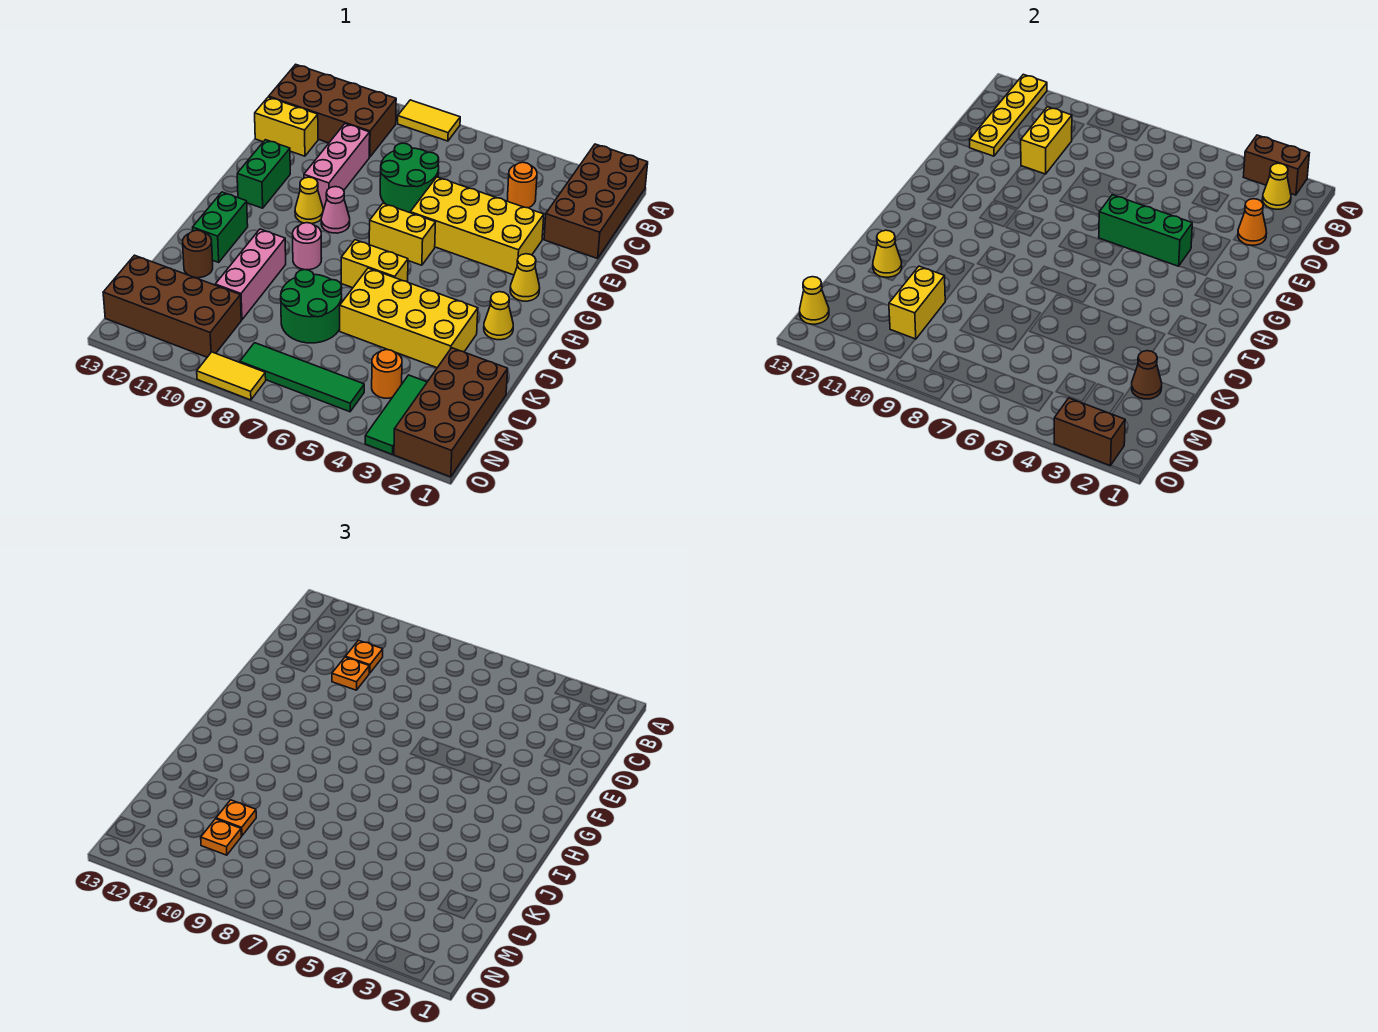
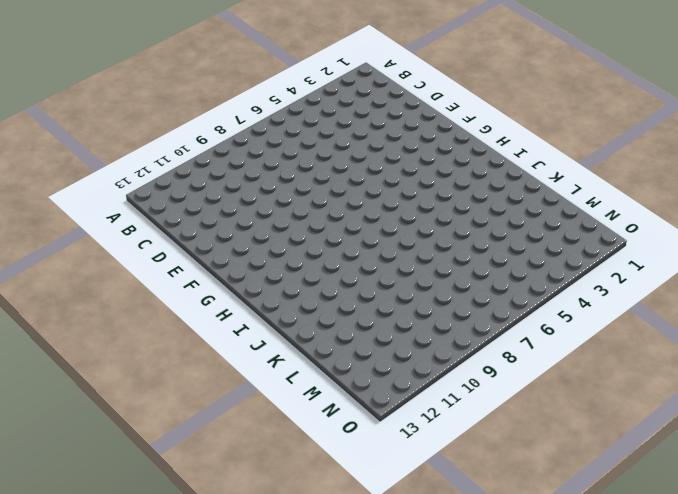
none -> brown 2x4 brick [544,144,648,259]
none -> yellow 1x2 tile [398,100,460,141]
none -> brown 2x4 brick [269,64,396,157]
none -> orange 1x1 round brick [508,162,537,208]

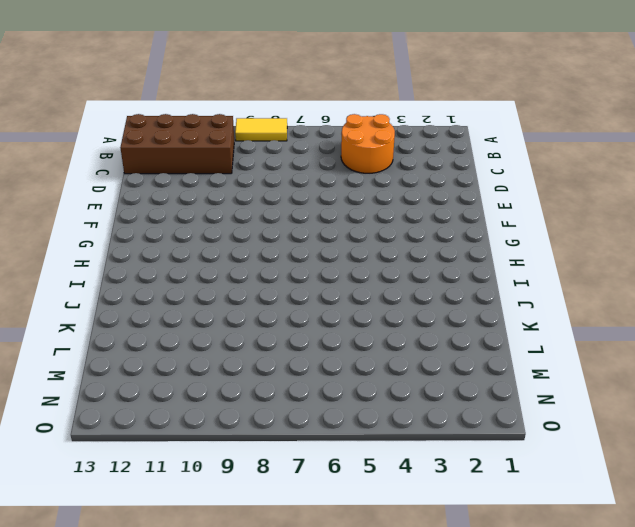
orange 2x2 round brick [341,114,395,173] -> orange 1x1 round brick [508,162,537,208]
none -> brown 2x4 brick [544,144,648,259]
none -> green 2x2 round brick [380,143,439,213]
none -> pink 1x3 brick [304,124,370,207]
none -> yellow 1x2 brick [255,97,318,156]

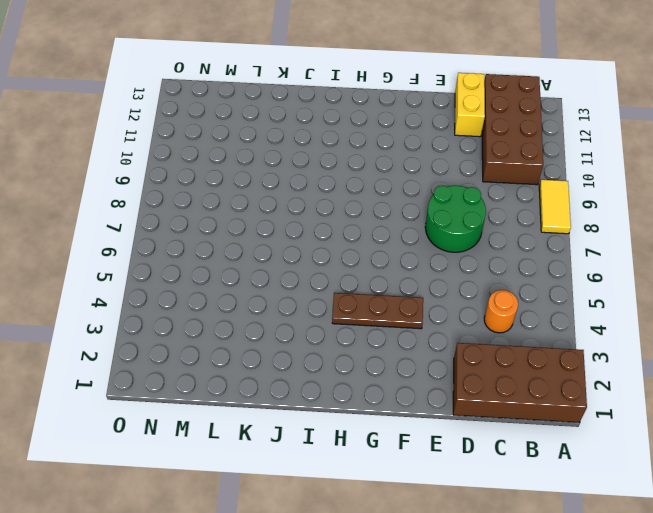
brown 1x3 plate [332,293,423,329] -> yellow 2x4 brick [410,177,544,275]
none -> pink 1x3 brick [304,124,370,207]
none -> green 1x2 brick [237,140,290,208]
none -> yellow 1x1 cone [510,254,540,301]
none -> yellow 1x2 brick [369,203,435,265]

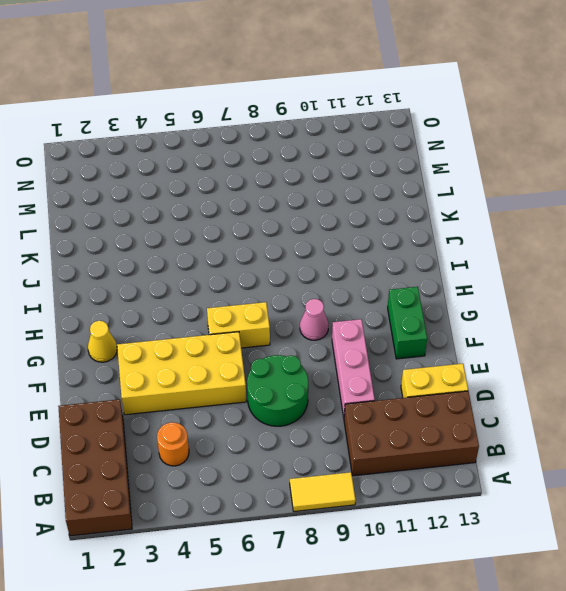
none -> yellow 1x1 cone [295,177,323,224]
none -> yellow 1x1 cone [484,292,513,340]
none -> yellow 1x2 brick [341,240,408,288]
none -> pink 1x1 round brick [293,223,322,270]

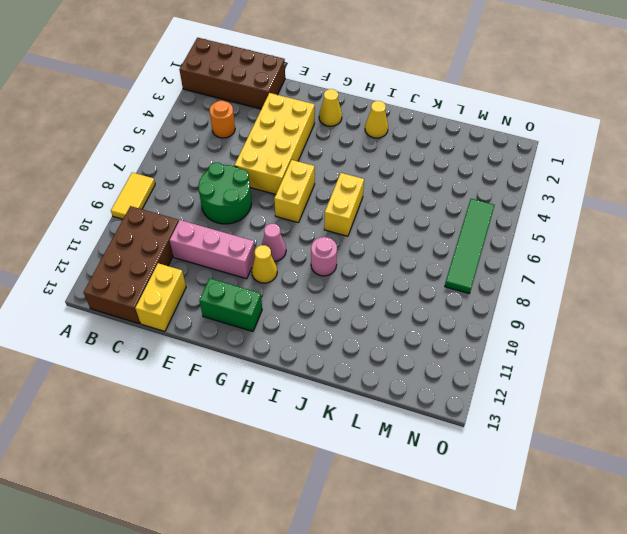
none -> green 1x2 brick [193,192,248,262]
none -> yellow 2x4 brick [340,268,478,368]
none -> pink 1x3 brick [215,229,286,320]
none -> green 2x2 round brick [281,270,342,343]

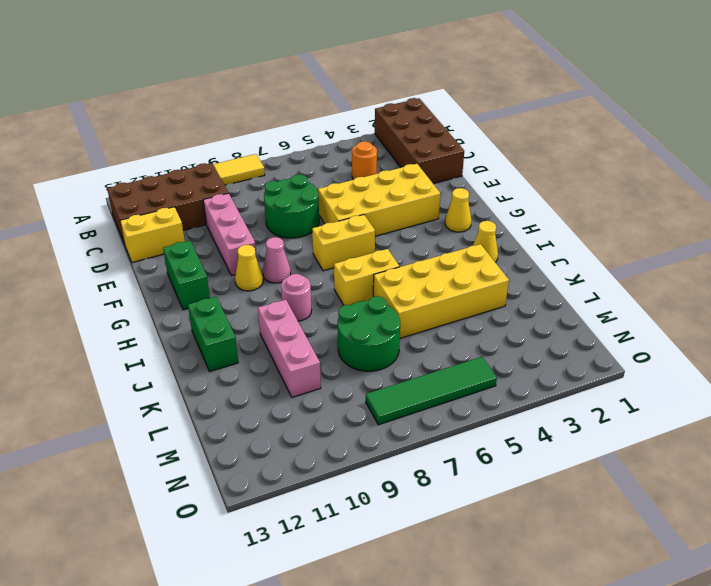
none -> brown 1x1 round brick [183,230,213,278]
none -> brown 2x4 brick [394,348,508,477]
none -> green 1x3 tile [365,375,427,455]
none -> orange 1x1 round brick [372,350,402,398]

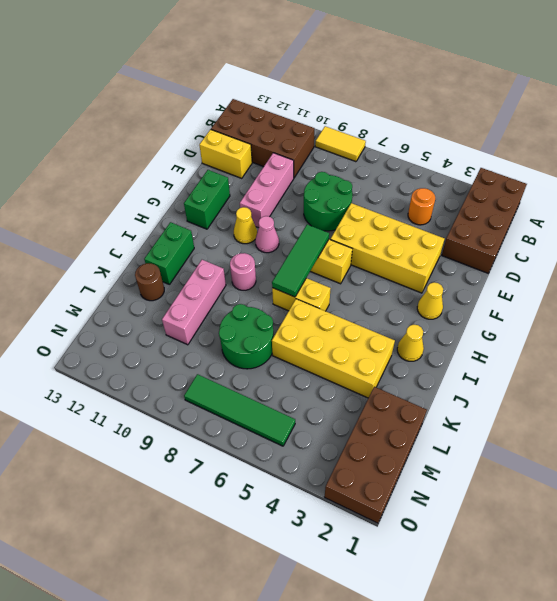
green 1x3 tile [272,224,329,297] -> green 1x3 tile moved to [365,375,427,455]
none -> orange 1x1 round brick [372,350,402,398]
none -> brown 2x4 brick [103,255,241,357]
none -> yellow 1x2 tile [197,352,266,400]
none -> brown 1x2 brick [1243,135,1309,195]

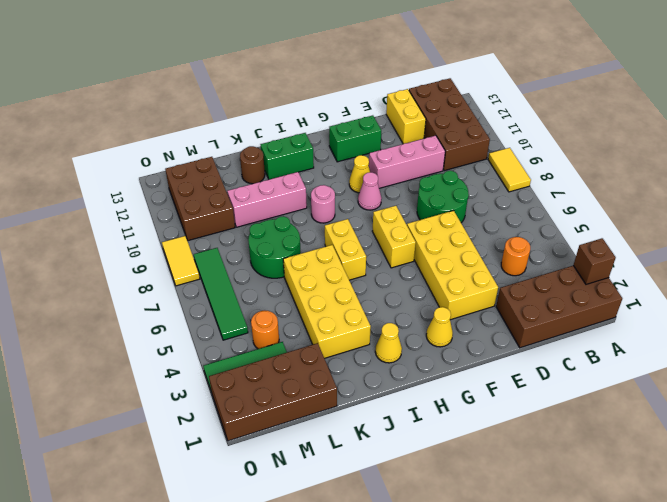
brown 1x1 brick [573,238,616,284] -> brown 1x2 brick [1243,135,1309,195]
brown 2x3 brick [165,157,235,241] -> brown 2x4 brick [103,255,241,357]
none -> yellow 1x4 plate [969,74,1047,156]
none -> yellow 1x1 cone [1263,163,1291,209]
none -> yellow 1x2 brick [1020,107,1072,174]
none -> orange 1x1 cone [1238,199,1267,245]

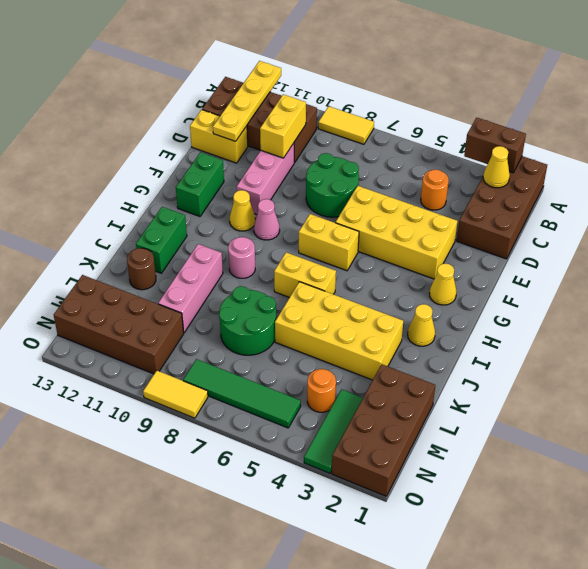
none -> orange 1x1 cone [1238,199,1267,245]
none -> green 1x3 brick [1099,195,1192,266]
none -> yellow 1x1 cone [873,230,902,278]
none -> brown 1x1 cone [1132,351,1162,399]

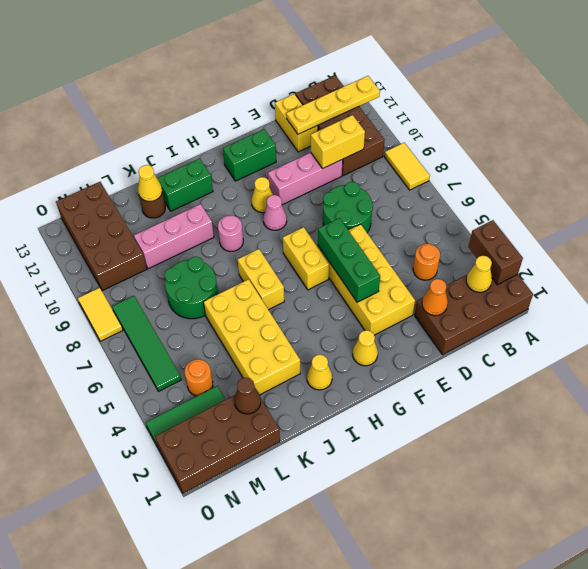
none -> yellow 1x2 brick [889,266,945,339]
none -> yellow 1x1 cone [800,277,829,324]
none -> brown 1x2 brick [1054,398,1125,466]
none -> orange 1x1 plate [345,640,383,673]

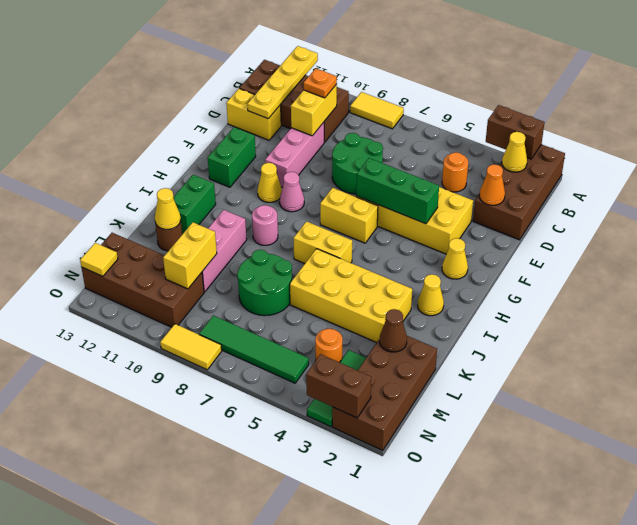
yellow 1x1 tile [80,243,118,276] -> yellow 1x1 cone [800,277,829,324]
none -> orange 1x1 plate [332,657,369,690]
none -> orange 1x1 plate [216,800,256,836]
none -> orange 1x1 plate [201,819,241,855]

